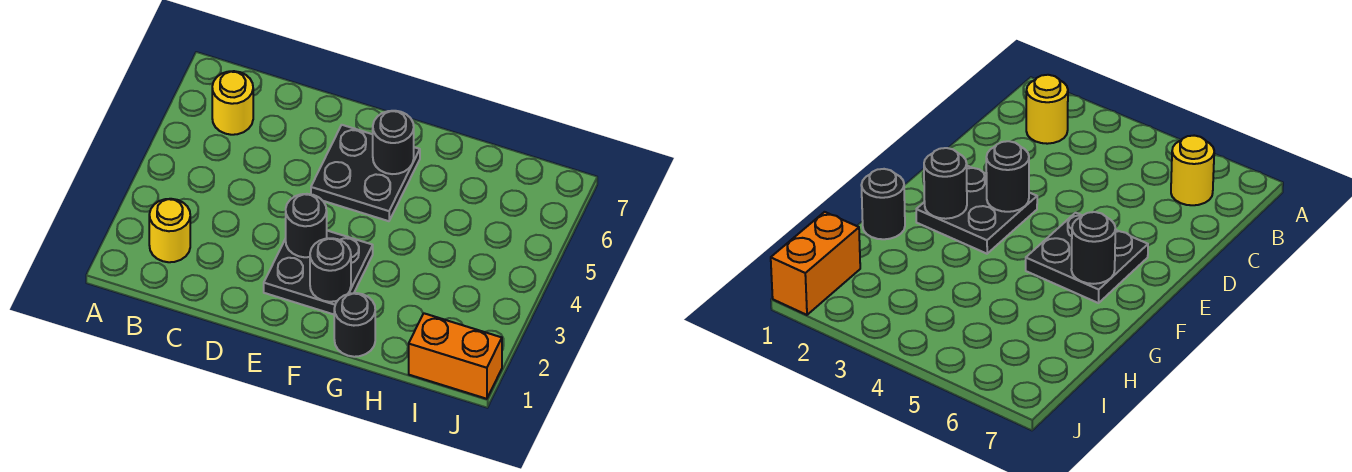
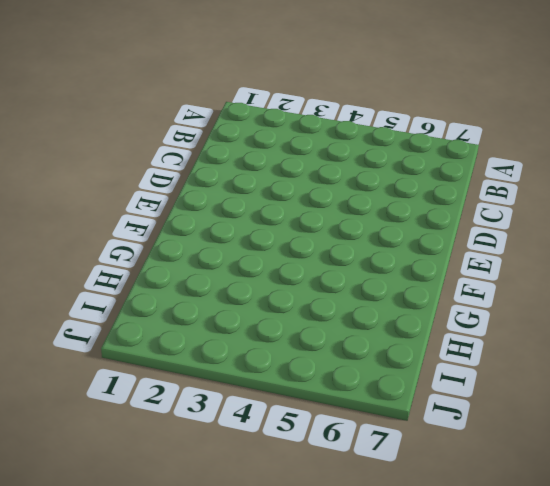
none -> yellow 1x1 round brick [149,199,190,262]
none -> yellow 1x1 round brick [212,71,253,135]

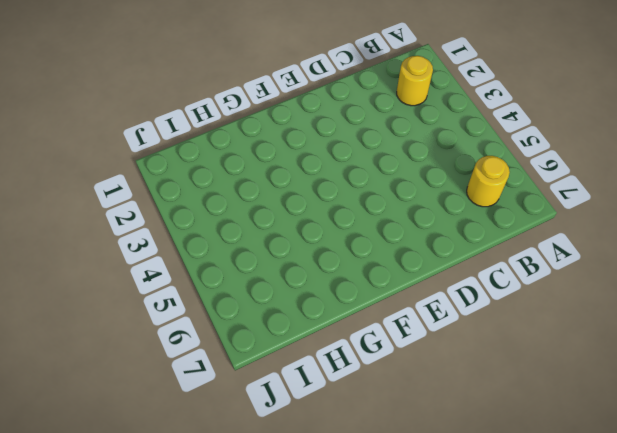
none -> black 2x2 plate [264,231,373,314]
none -> black 2x2 plate [311,125,420,221]

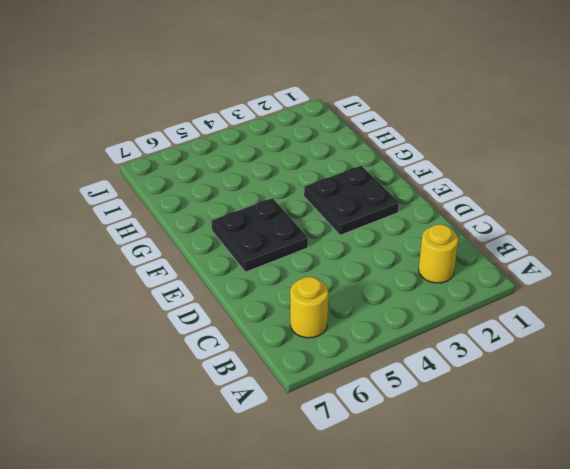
none -> black 1x1 round brick [334,293,375,357]
none -> orange 1x2 brick [409,313,502,399]

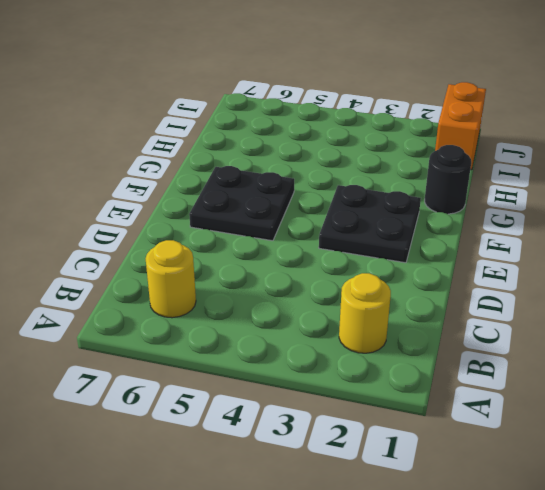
none -> black 1x1 round brick [286,194,327,257]
none -> black 1x1 round brick [310,238,351,302]

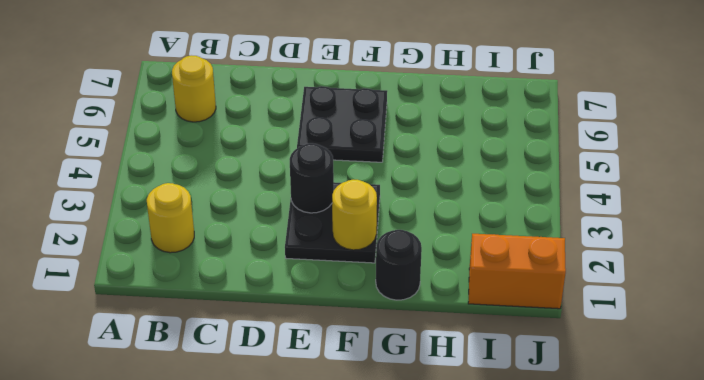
yellow 1x1 round brick [332,180,377,250] -> black 1x1 round brick [310,238,351,302]
none -> black 1x1 round brick [373,111,414,174]

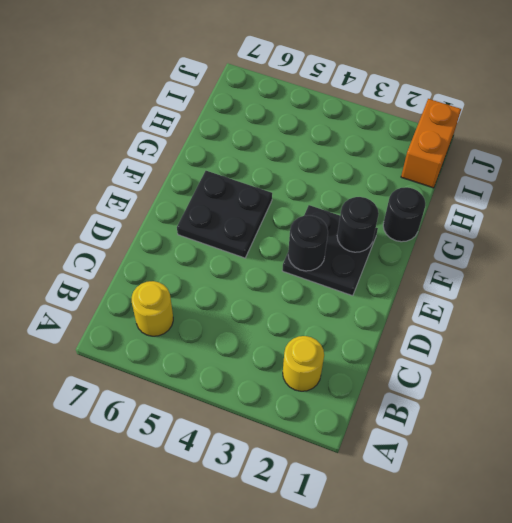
none -> black 1x1 round brick [373,111,414,174]

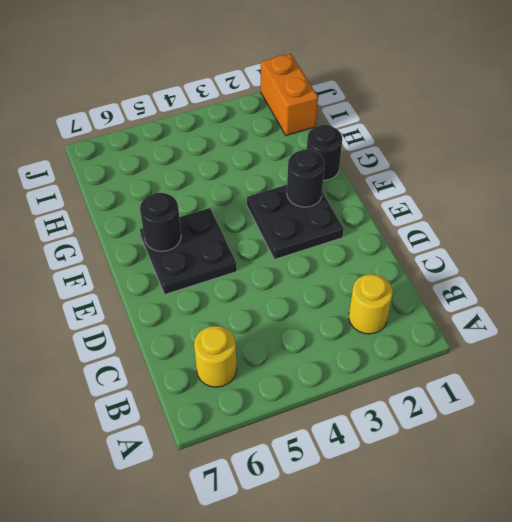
none -> black 1x1 round brick [286,194,327,257]

